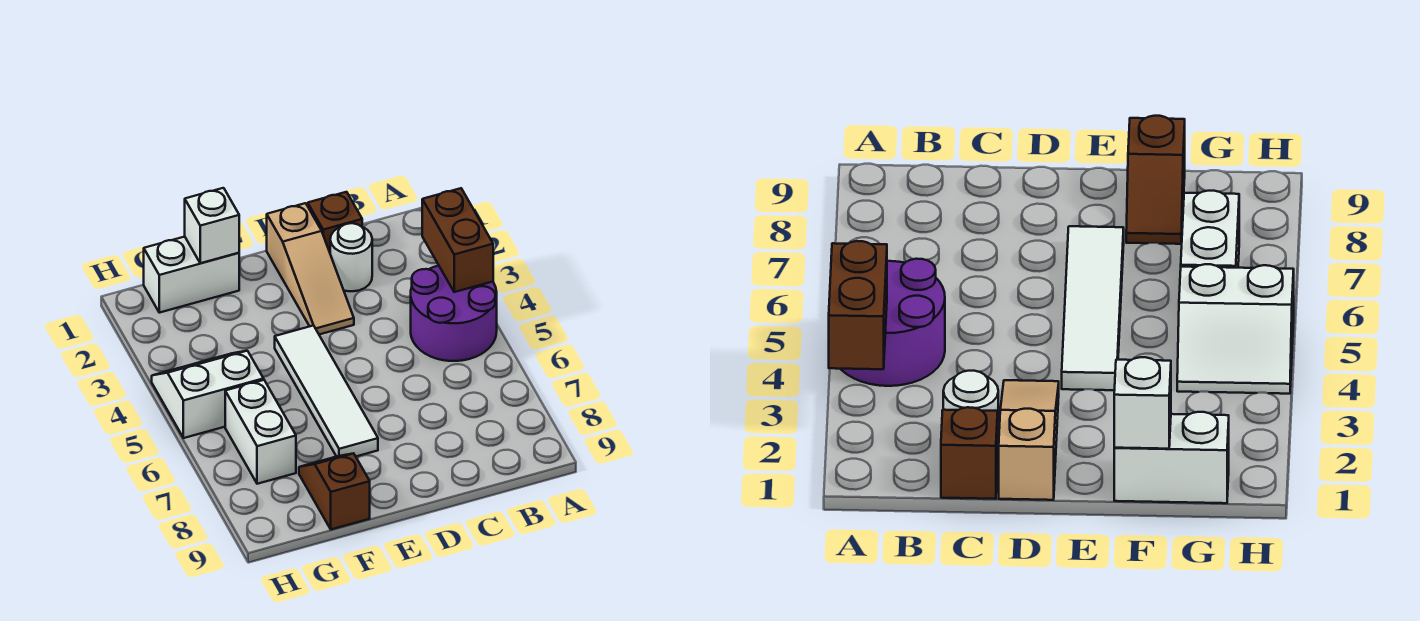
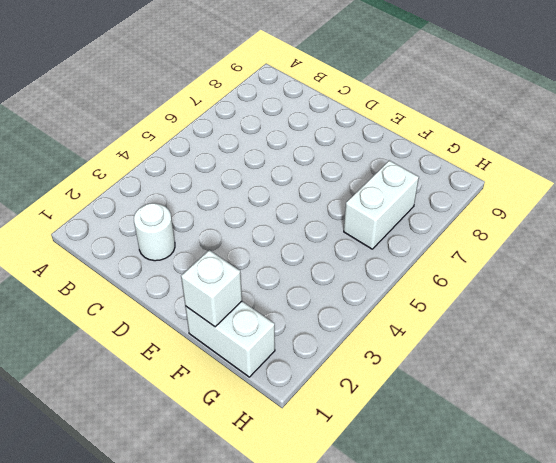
none -> purple 2x2 round brick [411,266,497,361]
none -> brown 1x1 brick [308,192,362,252]

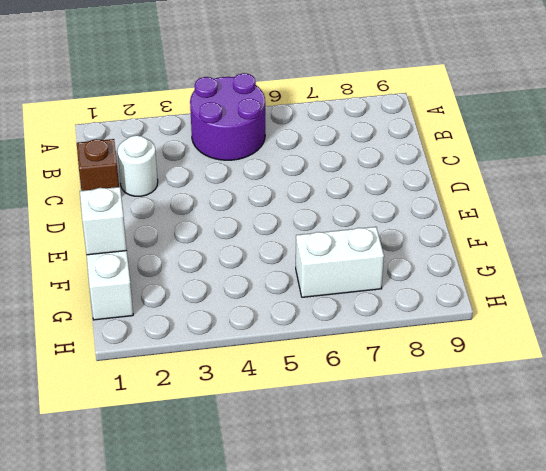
none -> tan 1x3 slope [267,203,354,334]
none -> white 1x4 tile [275,325,378,456]

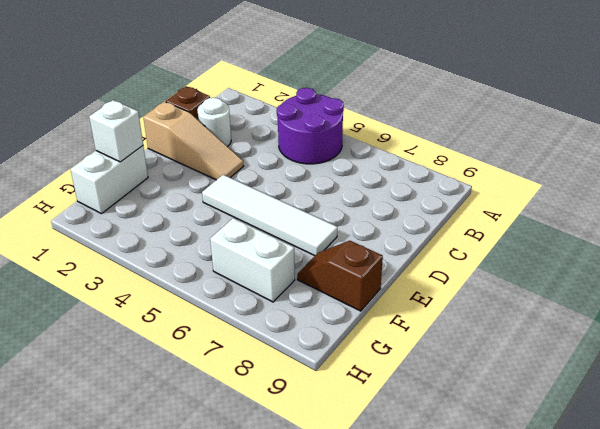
none -> white 2x2 slope [152,351,264,438]
none -> brown 1x2 brick [422,188,493,292]

